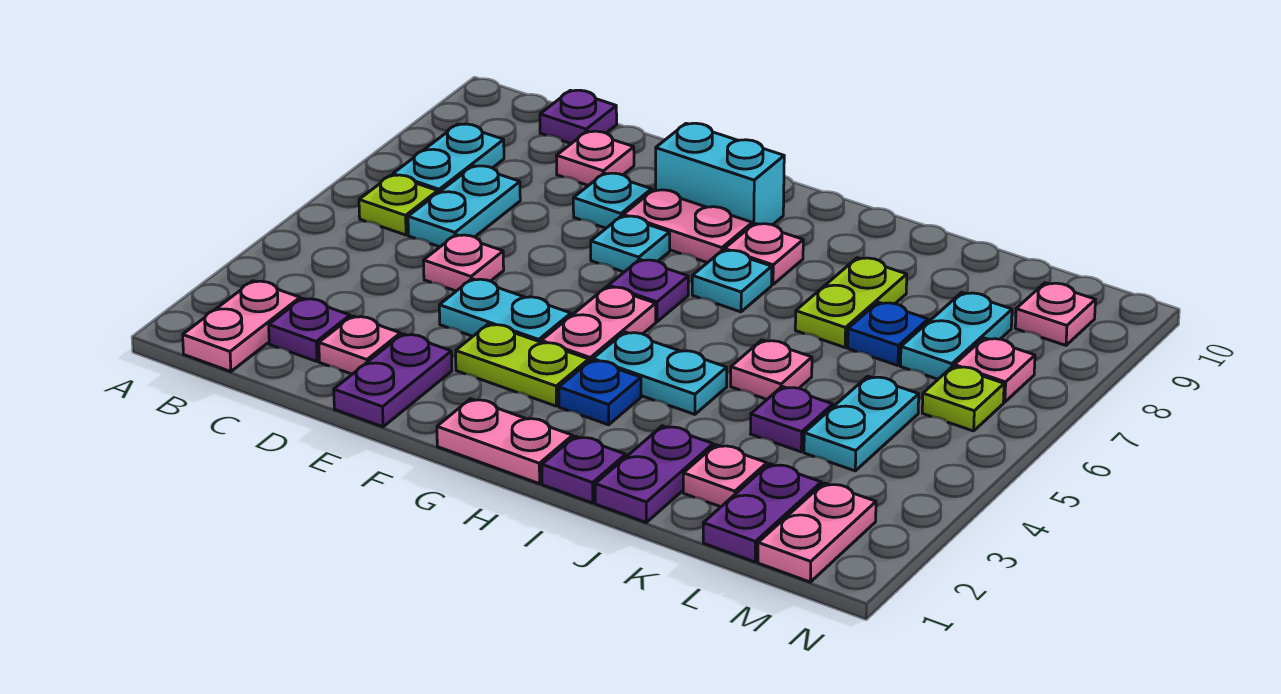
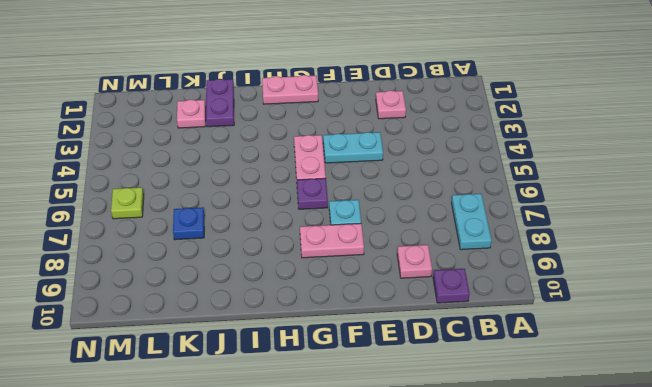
none -> pink 1x2 plate [183,281,300,372]
none -> lime 1x1 plate [359,175,438,235]
none -> purple 1x1 plate [269,298,350,361]
none -> cyan 1x2 plate [408,166,520,247]

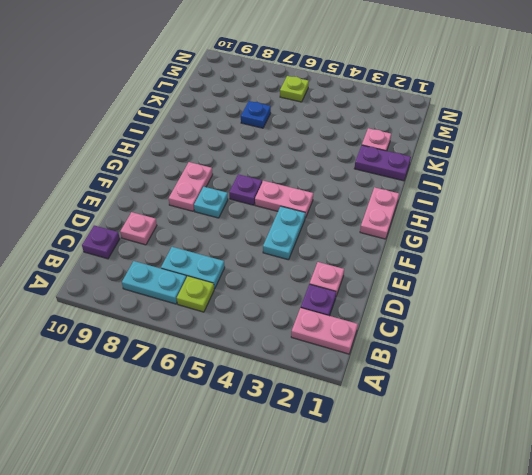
none -> pink 1x1 plate [424,235,504,291]
none -> purple 1x2 plate [334,334,452,427]
none -> cyan 1x1 plate [573,173,652,228]
none -> lime 1x2 plate [456,324,589,406]

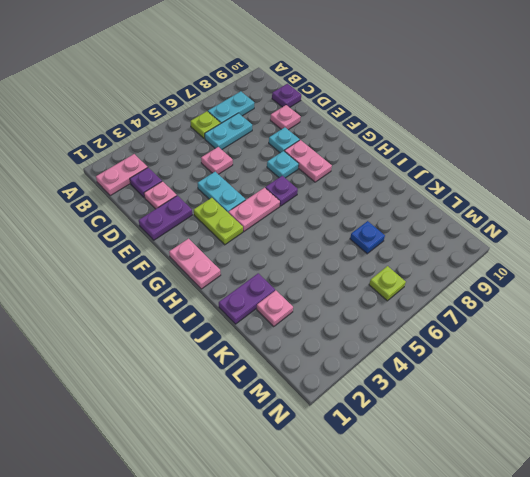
none -> cyan 1x2 brick [656,123,784,225]
none -> blue 1x1 plate [559,360,641,425]
none -> cyan 1x2 plate [593,332,727,414]
none -> cyan 1x1 plate [692,250,772,312]

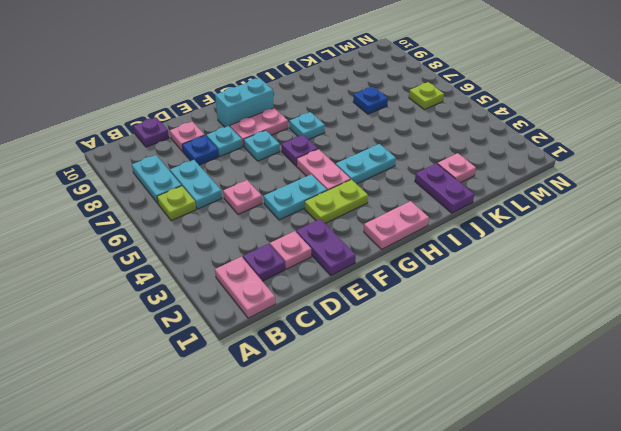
blue 1x1 plate [182,135,219,165] -> blue 1x1 plate moved to [559,360,641,425]
none -> pink 1x1 plate [724,223,803,285]
none -> purple 1x1 plate [542,436,626,503]
none -> pink 1x1 plate [731,340,812,399]
none -> lime 1x2 plate [795,258,907,347]

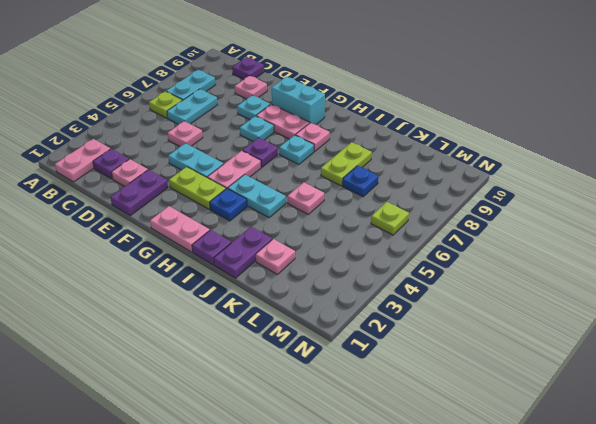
none -> purple 1x1 plate [751,387,833,452]
none -> purple 1x2 plate [703,464,821,562]
none -> cyan 1x2 plate [804,376,919,471]
none -> cyan 1x2 plate [901,293,1012,379]

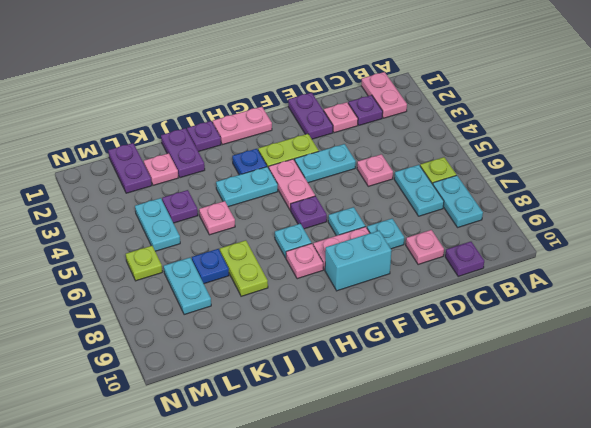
none -> pink 1x2 plate [758,483,876,582]
none -> pink 1x1 plate [954,338,1035,402]
none -> pink 1x1 plate [1015,283,1095,345]

